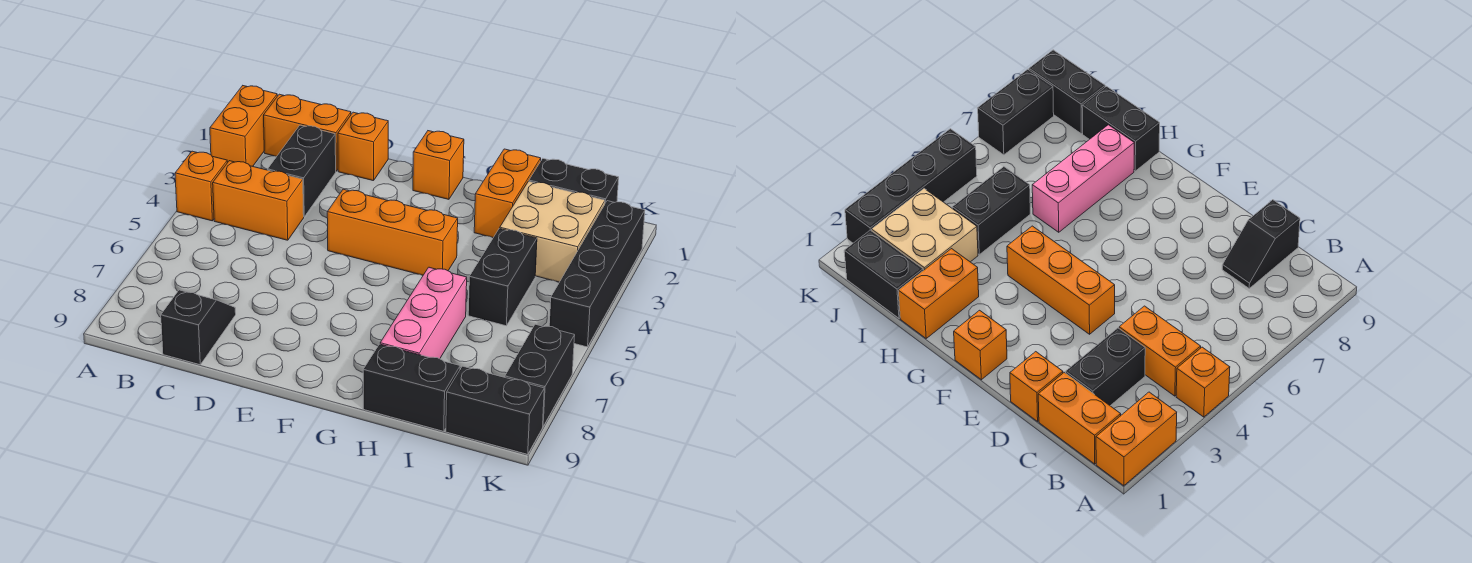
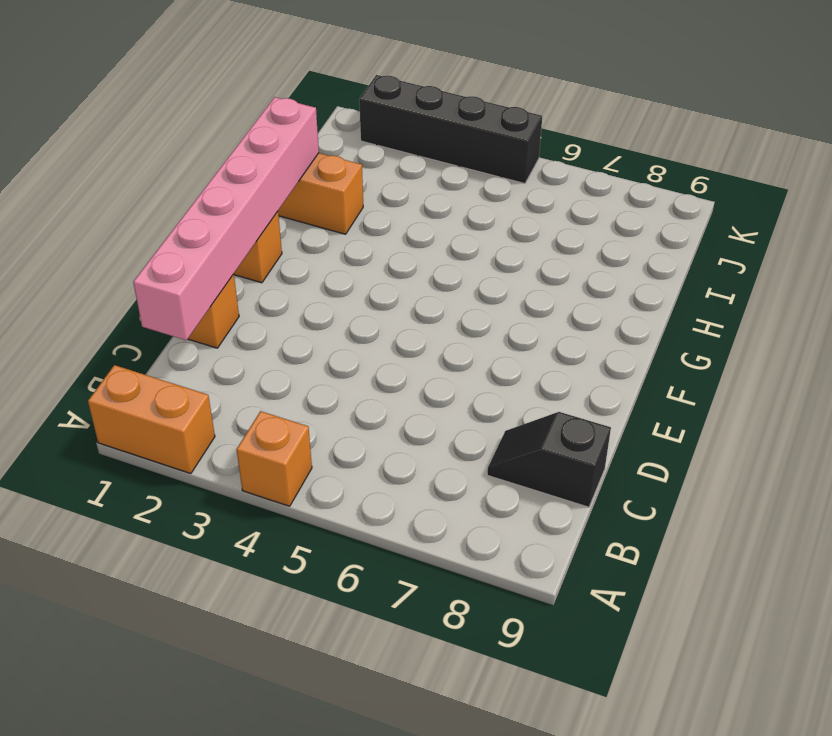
pink 1x6 brick [133,97,319,340] -> none
none -> orange 1x2 brick [264,94,351,171]
none -> orange 1x2 brick [213,161,304,240]
none -> black 1x2 brick [268,125,336,217]

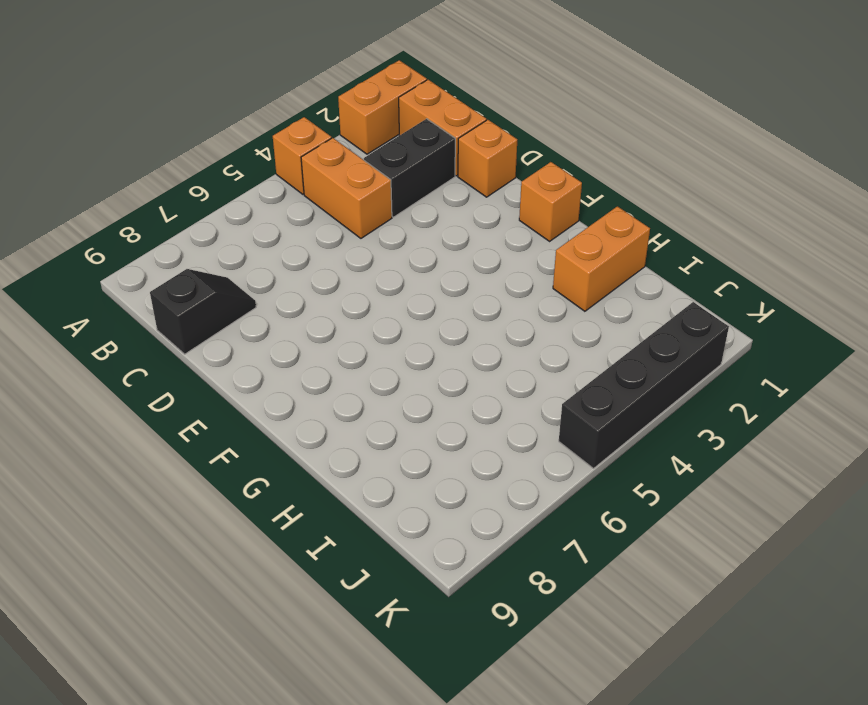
none -> orange 1x3 brick [327,189,458,275]
none -> pink 1x3 brick [380,267,467,359]
none -> black 1x2 brick [363,344,460,431]

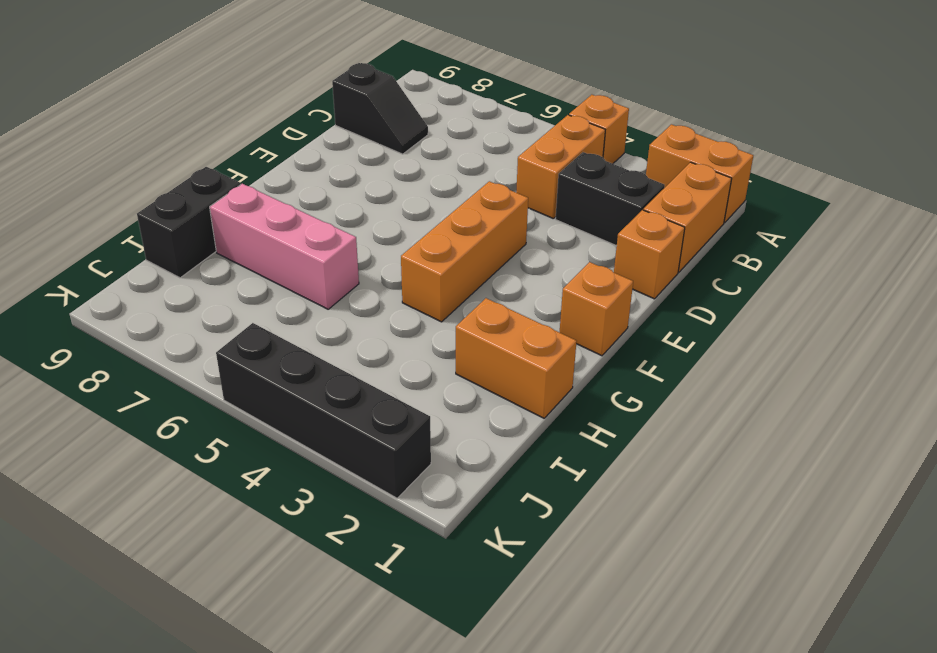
none -> black 1x2 brick [529,159,619,203]
none -> tan 2x2 brick [500,181,605,282]
none -> black 1x2 brick [468,228,537,326]

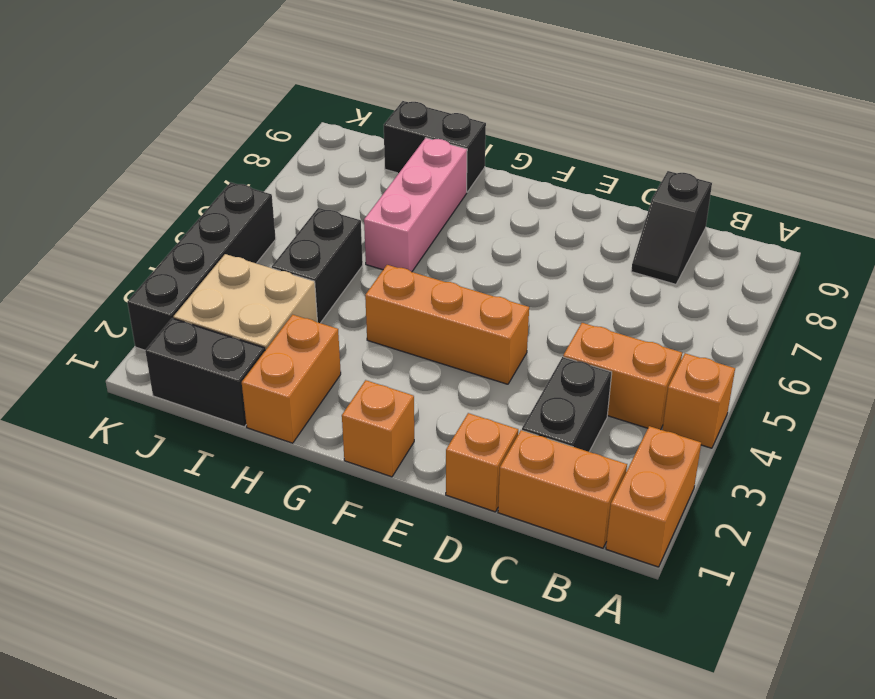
none -> black 1x2 brick [446,366,544,454]
none -> black 1x2 brick [505,324,575,426]

